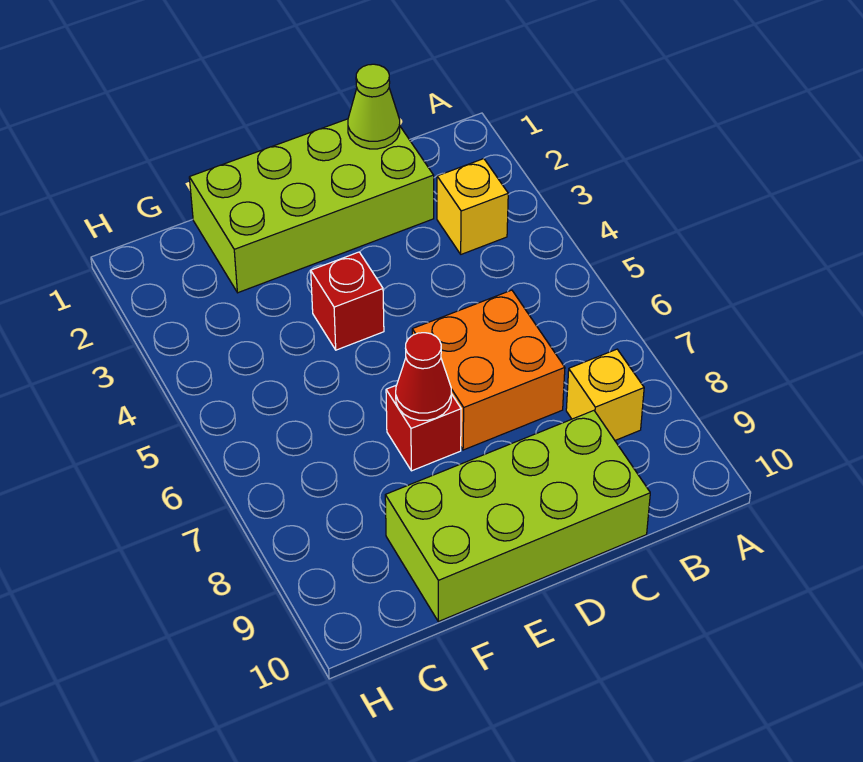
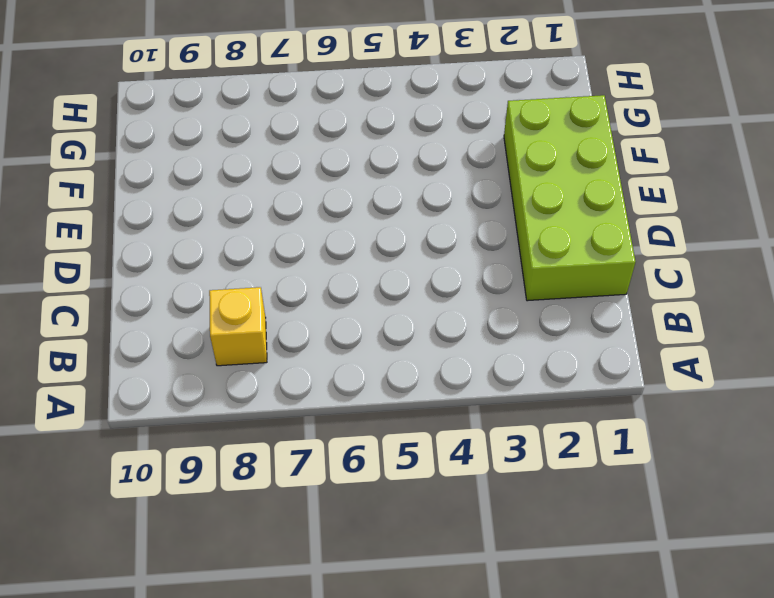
none -> yellow 1x1 brick [437,159,508,254]
none -> orange 2x2 brick [412,290,565,450]

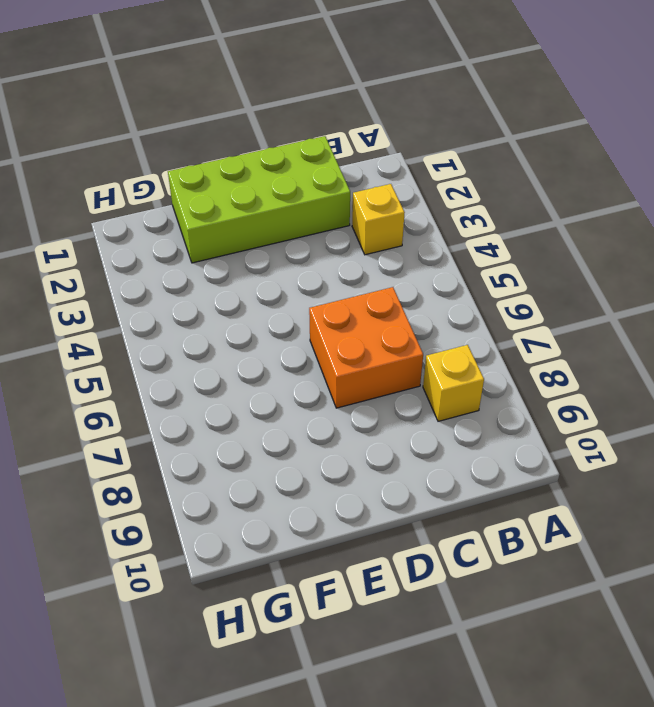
none -> lime 2x4 brick [385,411,650,622]
none -> red 1x1 brick [311,252,384,350]

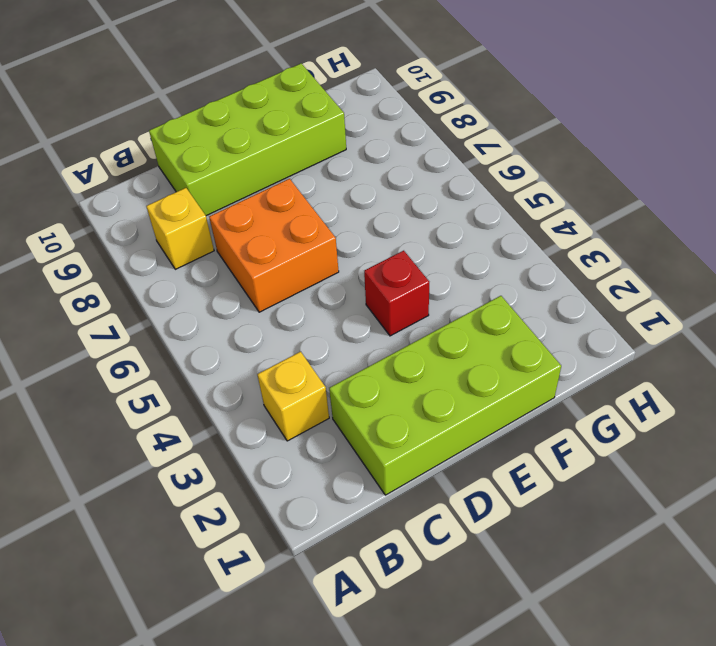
none -> red 1x1 brick [386,386,461,471]
none -> lime 1x1 cone [348,64,400,149]

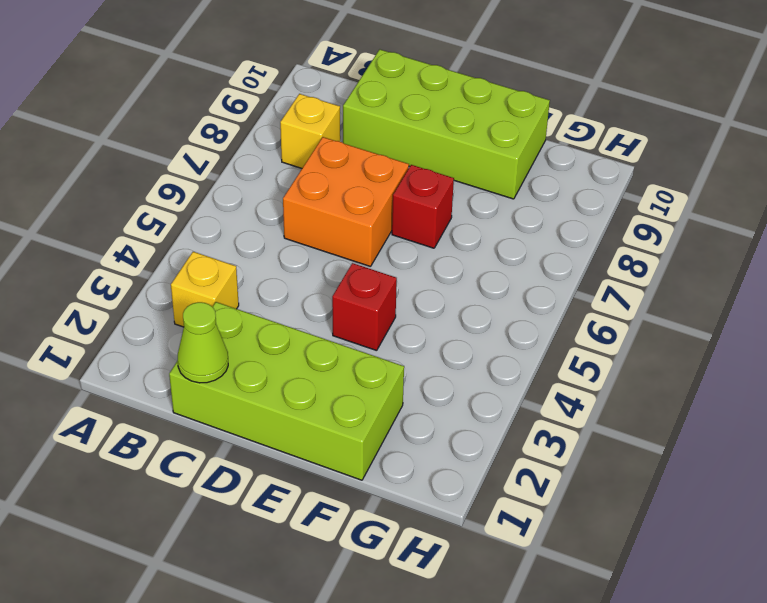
none -> red 1x1 cone [396,333,451,420]

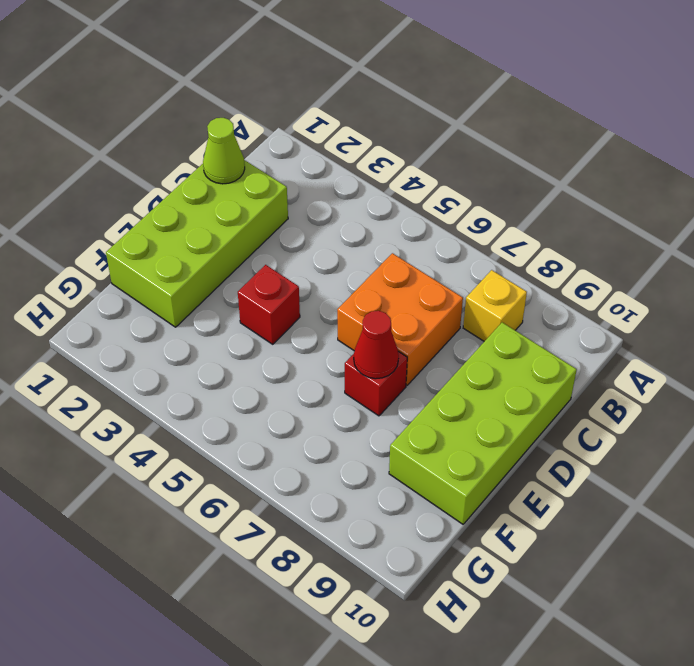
none -> yellow 1x1 brick [437,159,508,254]

